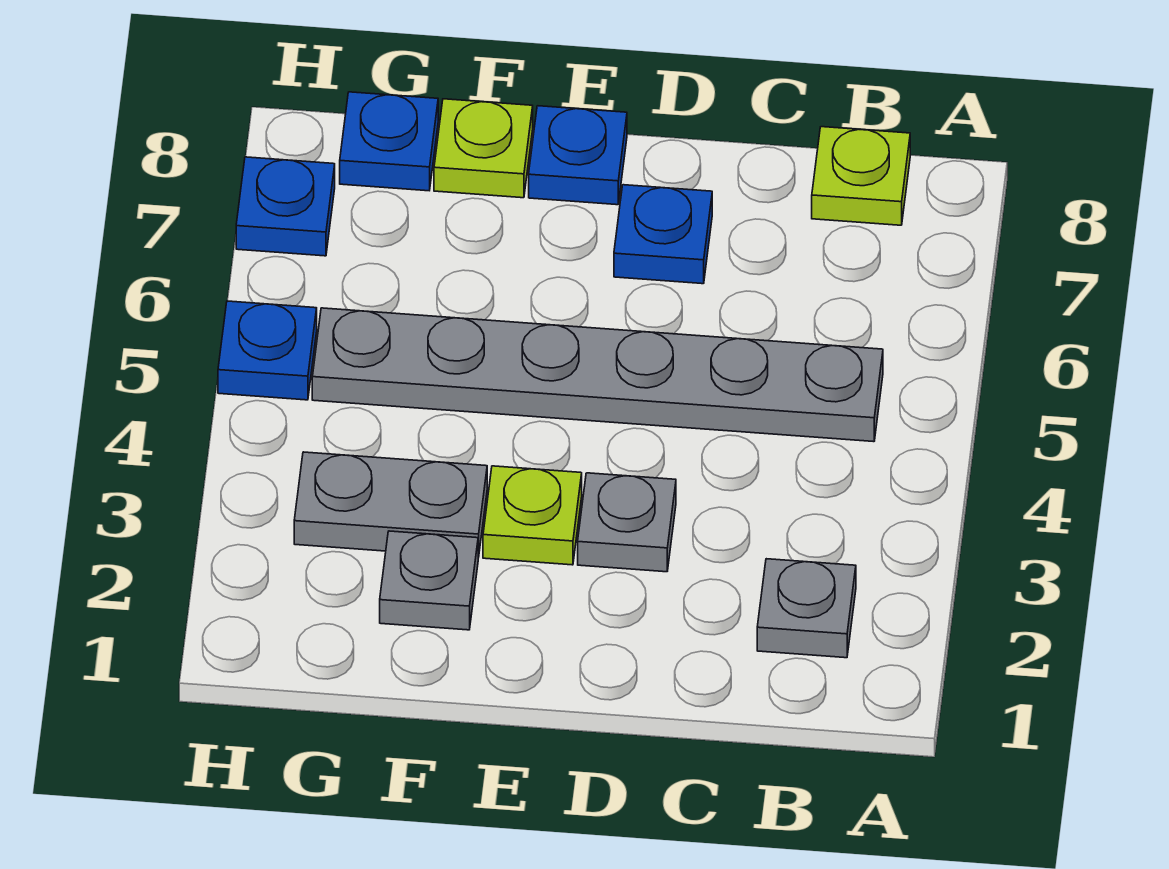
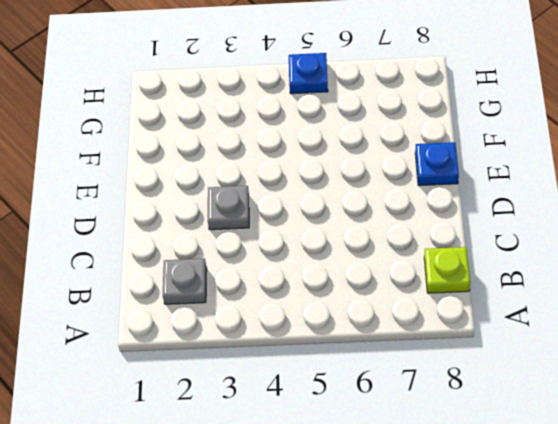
none -> grey 1x6 plate [312,308,883,442]
none -> blue 1x1 plate [614,185,712,284]
none -> lime 1x1 plate [483,466,582,565]

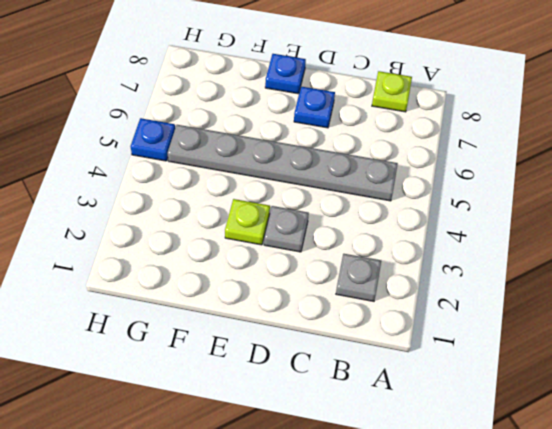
none -> grey 1x1 plate [380,531,478,630]
none -> grey 1x2 plate [294,452,487,558]
none -> lime 1x1 plate [434,99,533,198]

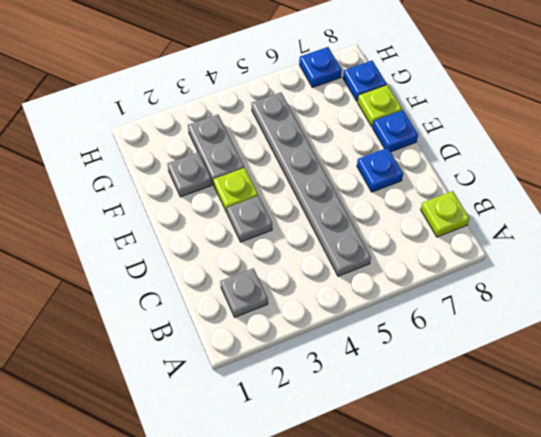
none -> blue 1x1 plate [218,301,317,400]

